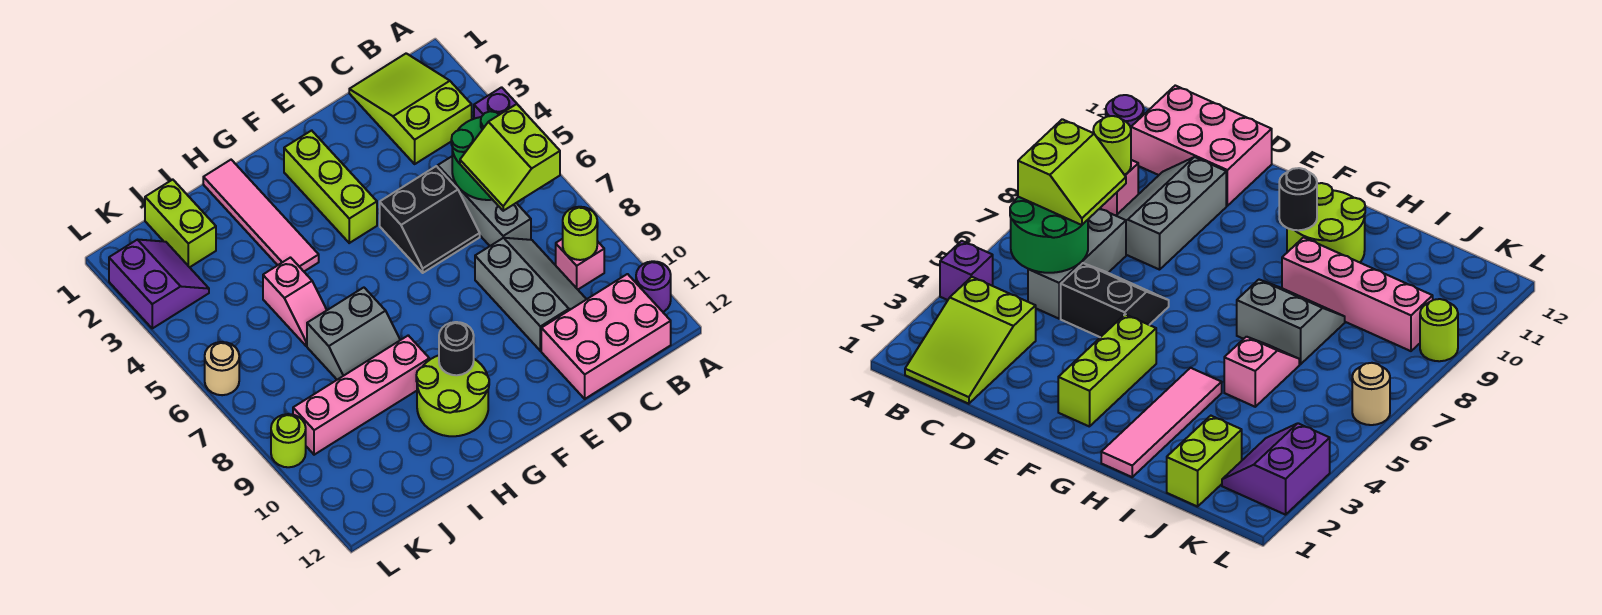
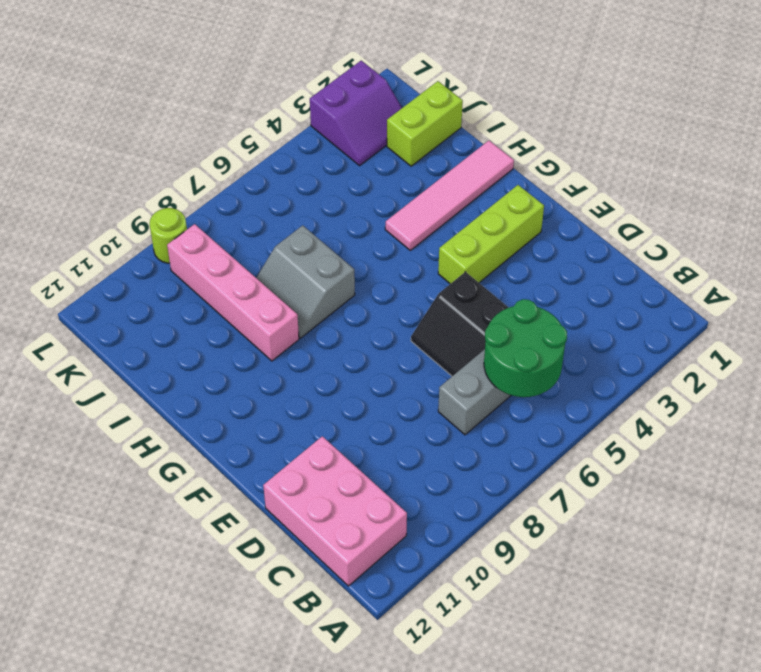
none -> purple 1x1 brick [474,87,520,119]
none -> purple 1x1 round brick [636,261,671,312]
none -> lime 2x3 slope [349,53,472,164]

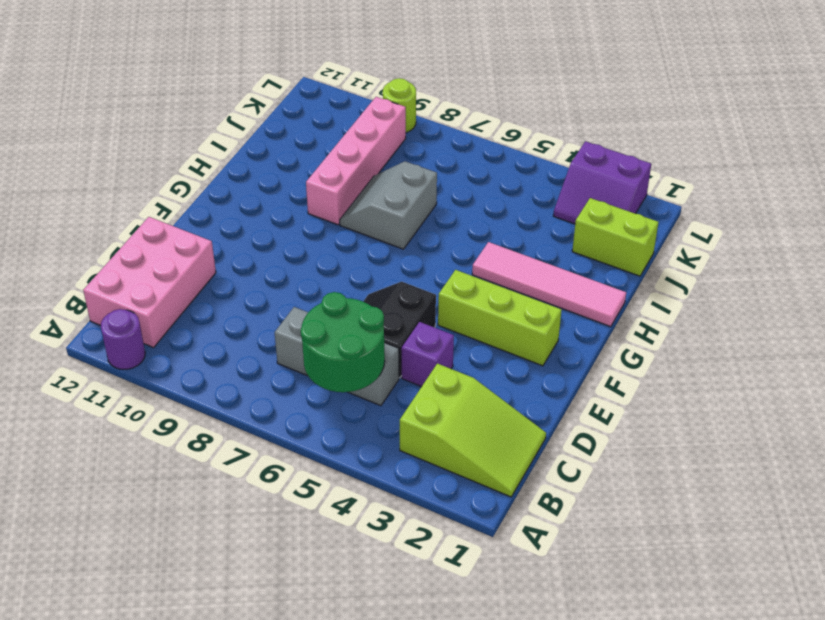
purple 1x1 brick [401,322,454,387] -> purple 1x1 brick moved to [474,87,520,119]
none -> pink 1x1 brick [556,239,604,289]
none -> grey 2x3 slope [475,238,587,351]
none -> lime 2x2 round brick [416,355,489,436]

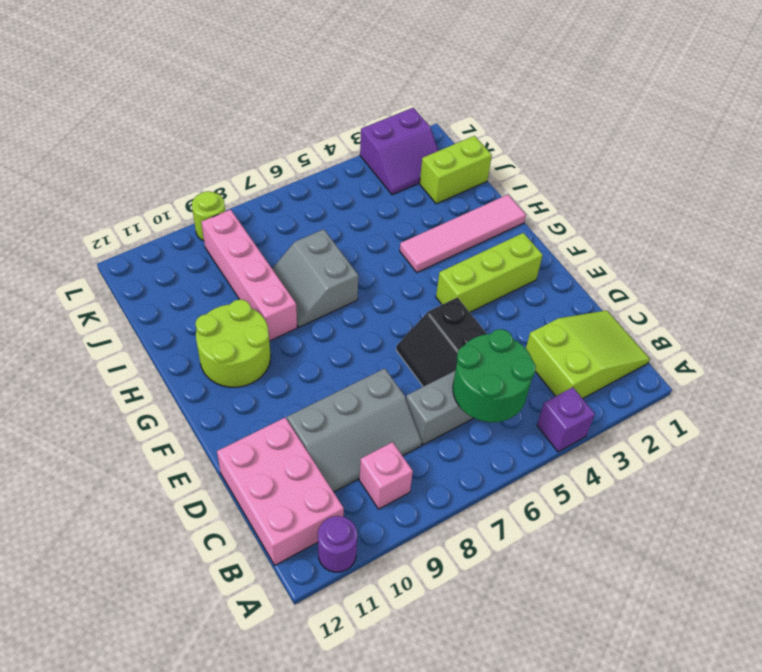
none -> pink 1x2 slope [263,258,327,346]
none -> tan 1x1 round brick [205,342,239,395]
none -> lime 1x1 round brick [563,207,597,260]

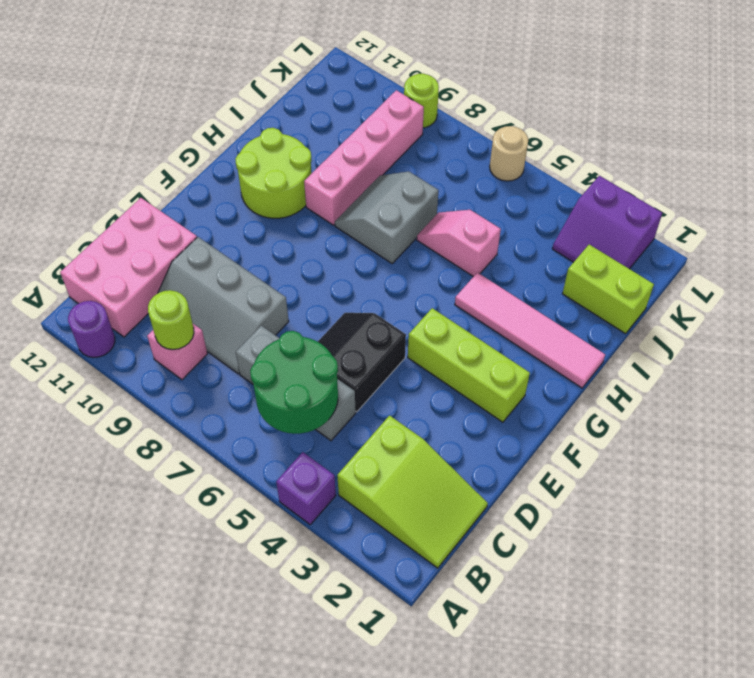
none -> black 1x1 round brick [439,322,474,375]
none -> lime 2x2 slope [460,104,560,211]

